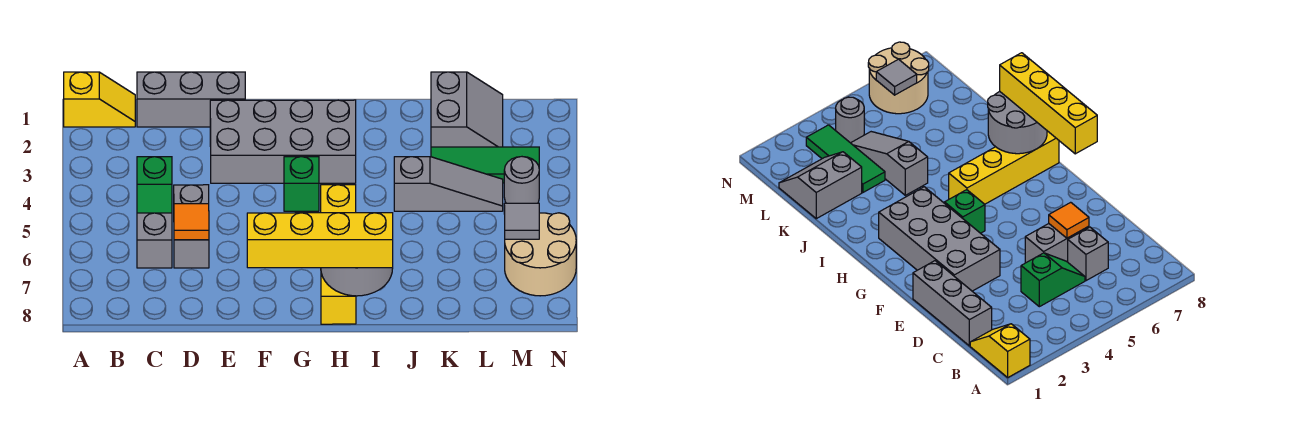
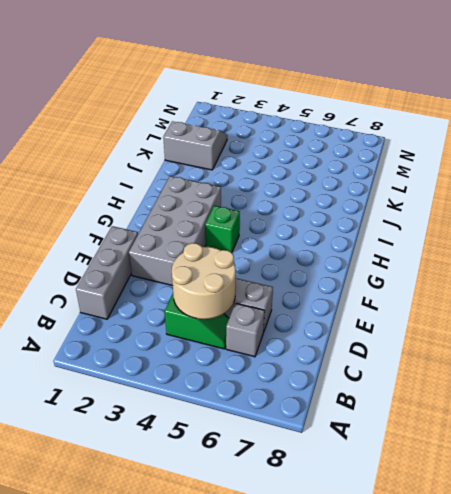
tan 2x2 round brick [172,243,236,319] -> tan 2x2 round brick moved to [505,213,576,296]
none -> yellow 1x2 slope [64,72,135,127]
none -> yellow 1x4 brick [321,185,356,324]
none -> grey 1x3 slope [394,157,503,211]

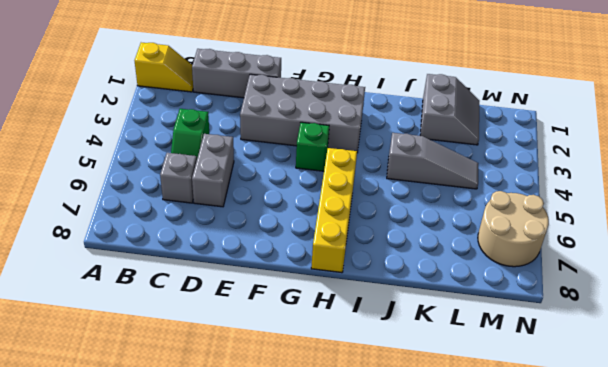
none -> green 1x3 tile [431,147,539,183]
none -> grey 1x1 round brick [504,157,539,203]
none -> orange 1x1 tile [174,204,209,240]

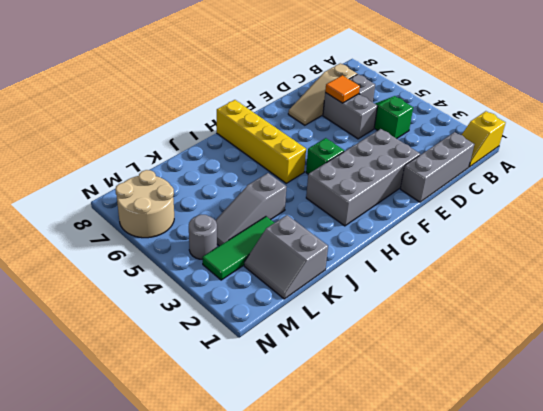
tan 1x3 slope [288,63,357,125] -> none
none -> grey 2x2 round brick [321,268,393,296]
none -> grey 1x1 tile [504,203,539,239]
none -> yellow 1x4 brick [247,213,393,268]

